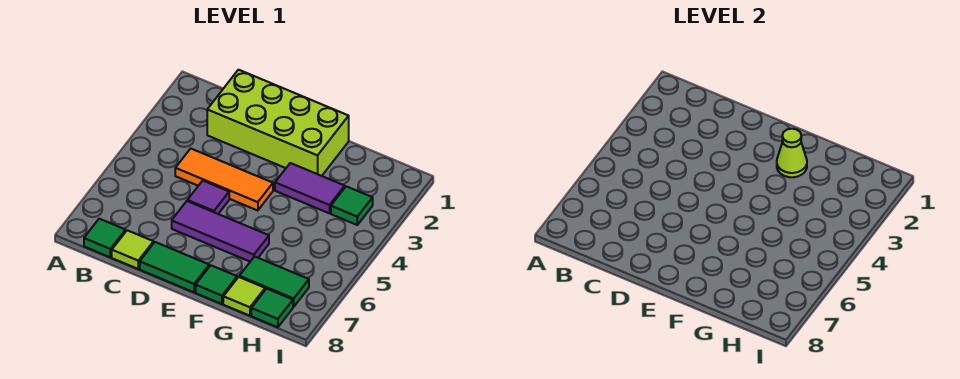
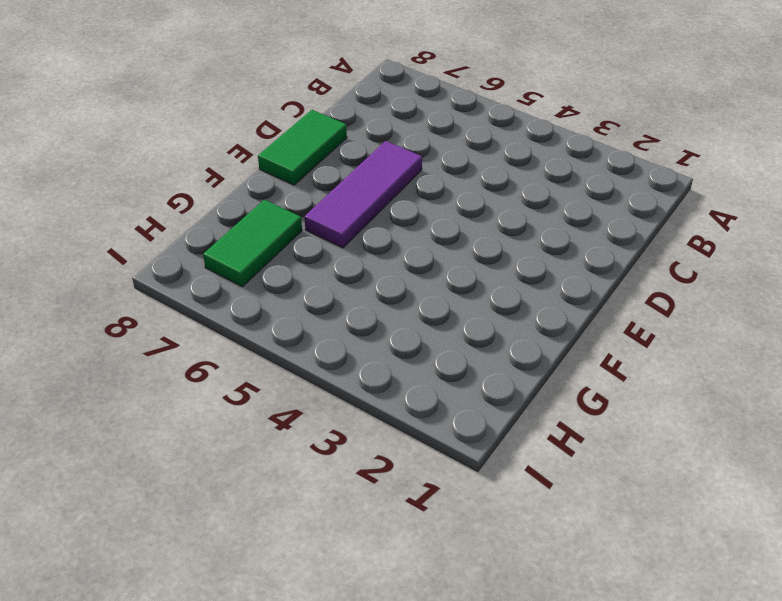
none -> green 1x1 tile [84,219,126,257]
none -> lime 2x4 brick [207,70,349,176]
none -> orange 1x3 tile [175,149,273,211]

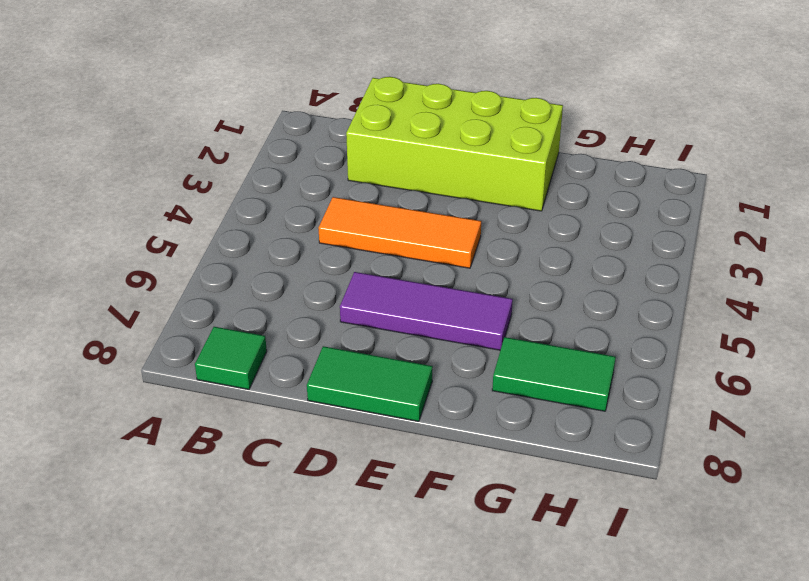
none -> lime 1x1 tile [112,230,154,269]
none -> purple 1x1 tile [187,181,229,214]
none -> purple 1x2 tile [275,163,345,213]

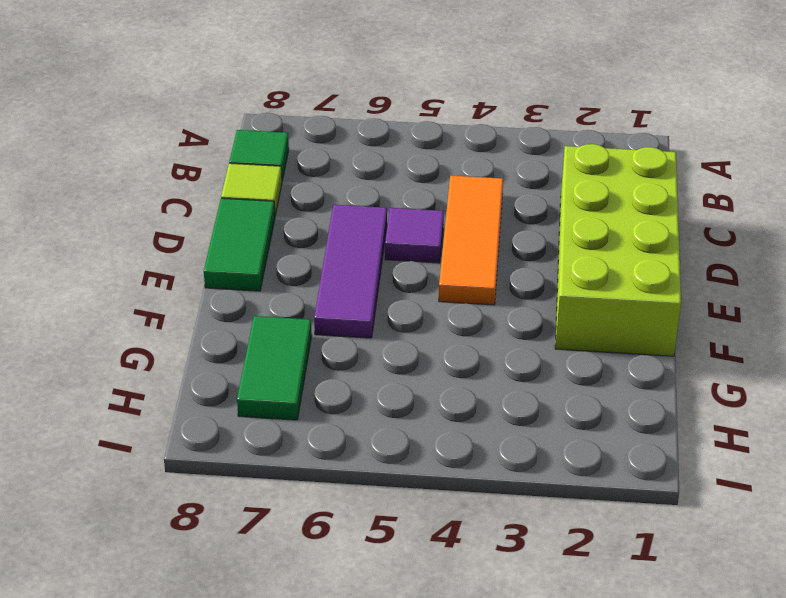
none -> purple 1x2 tile [275,163,345,213]
none -> green 1x1 tile [196,265,237,304]
none -> lime 1x1 tile [223,277,265,316]

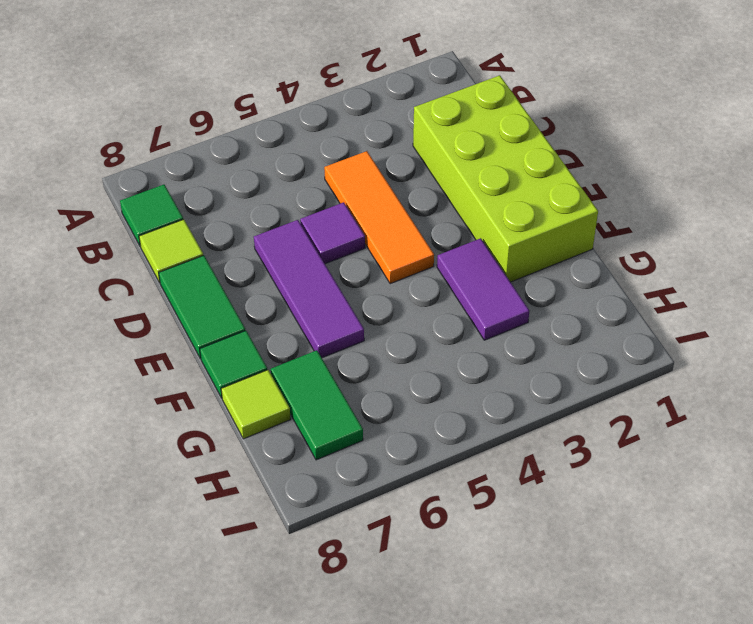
none -> green 1x1 tile [331,186,373,225]
none -> green 1x1 tile [251,289,293,327]
none -> lime 1x1 cone [777,129,807,177]

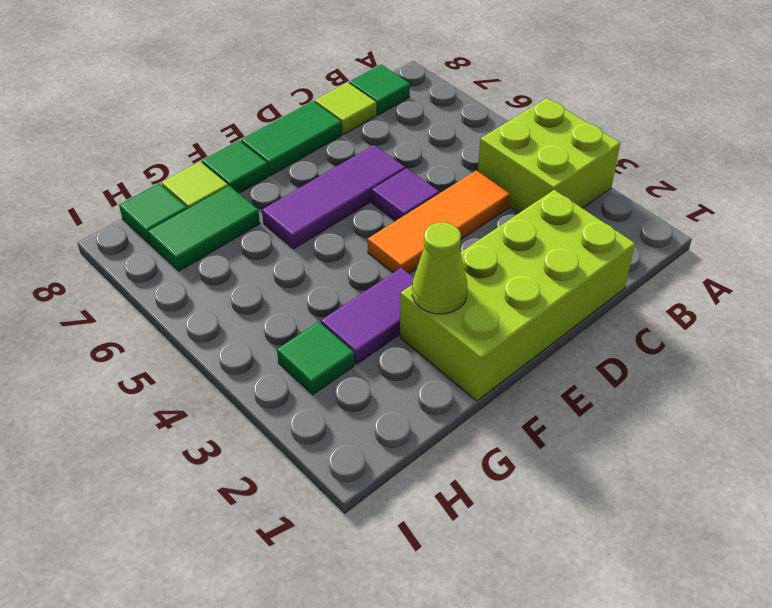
lime 2x2 brick [478,98,620,213] -> none

